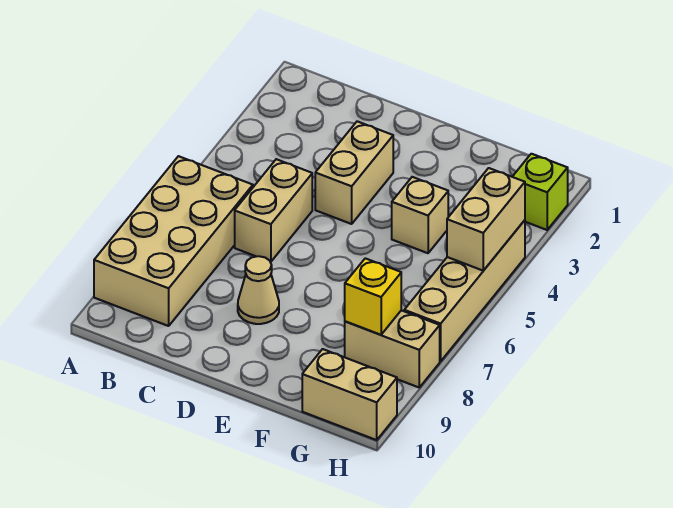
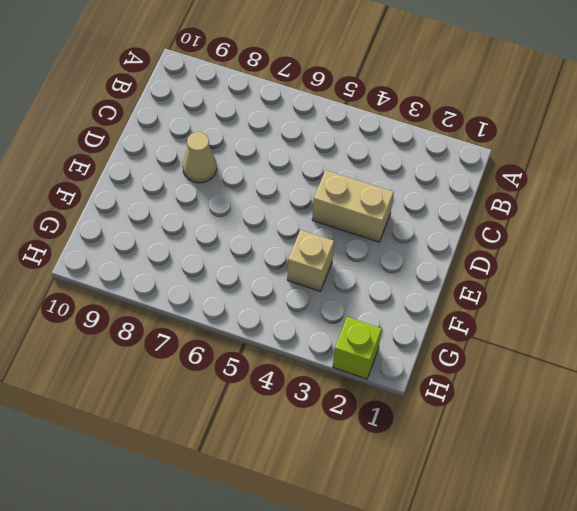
none -> tan 2x4 brick [94,156,253,326]
none -> tan 1x2 brick [235,159,312,262]

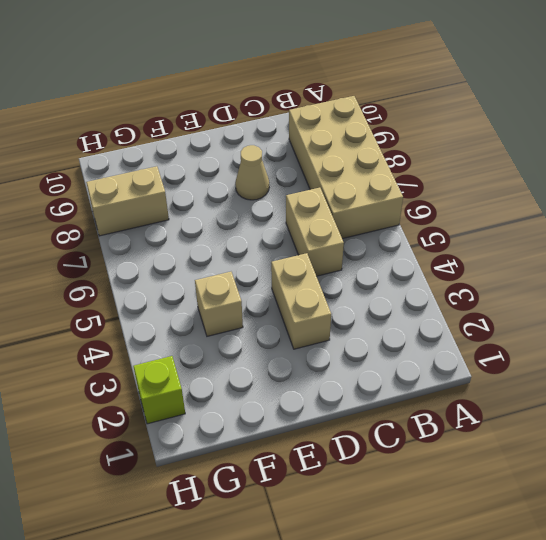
none -> tan 1x2 brick [302,349,397,440]
none -> tan 1x4 brick [404,220,525,361]

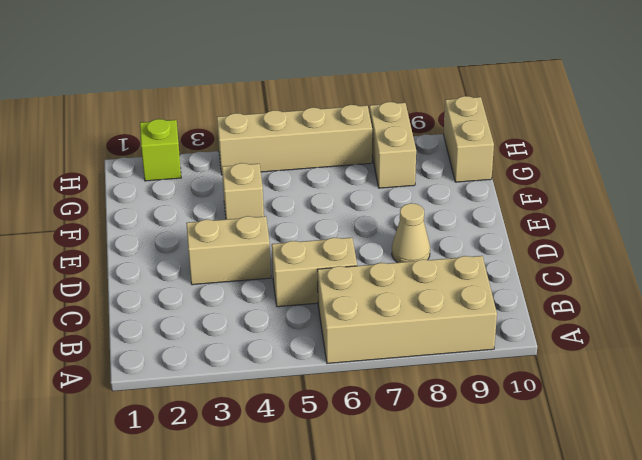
none -> yellow 1x1 brick [345,258,401,335]
none -> tan 1x2 brick [447,168,525,271]

